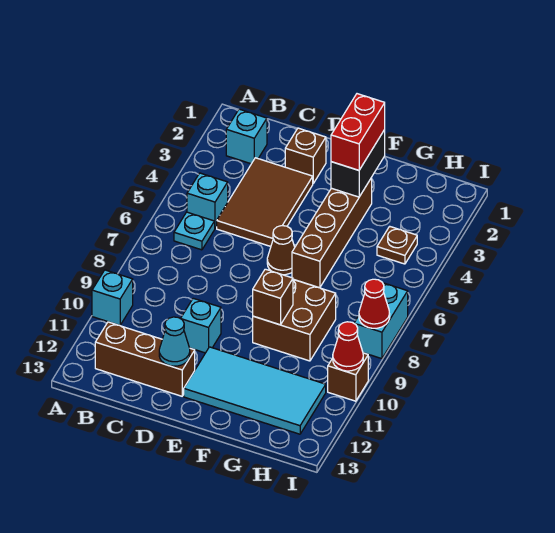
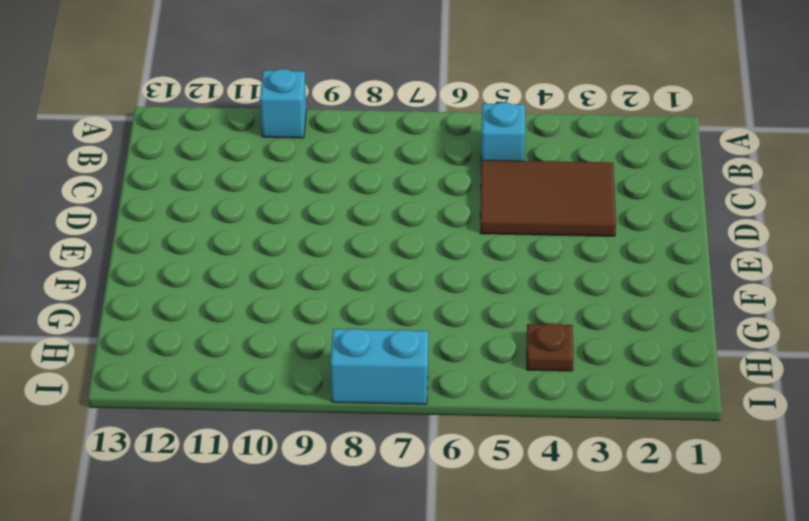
none -> cyan 1x1 brick [226,109,267,164]
none -> cyan 1x1 plate [174,212,215,250]
none -> brown 1x3 brick [95,322,195,396]

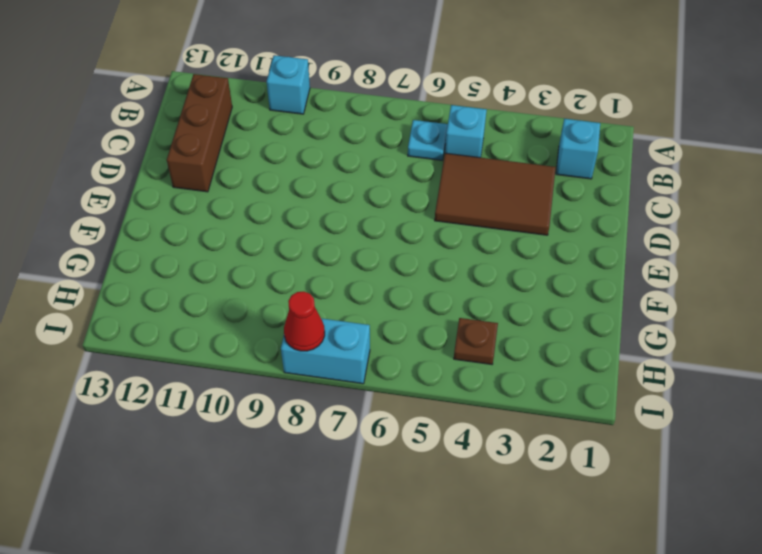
none -> brown 1x1 brick [285,128,326,183]
none -> cyan 1x1 brick [181,298,221,353]
none -> brown 1x1 cone [267,226,295,275]

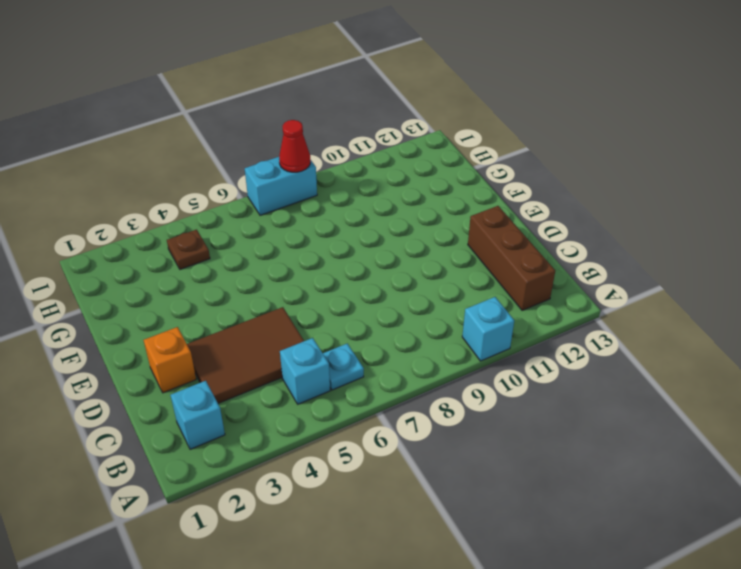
orange 1x1 brick [144,327,196,393] -> brown 1x1 brick [285,128,326,183]
none -> cyan 1x1 brick [181,298,221,353]
none -> brown 1x1 cone [267,226,295,275]
none -> cyan 2x4 tile [184,347,326,434]

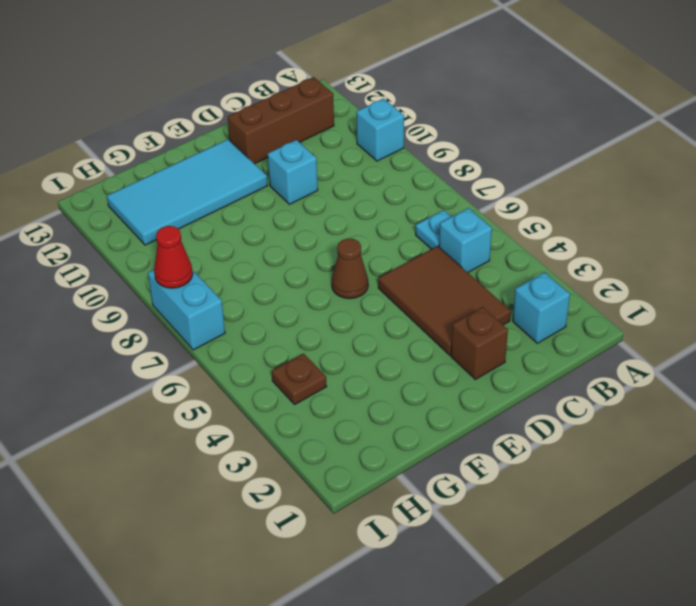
none -> brown 1x4 brick [292,178,372,288]
none -> brown 2x2 brick [253,279,336,361]
none -> brown 1x1 brick [328,353,368,401]

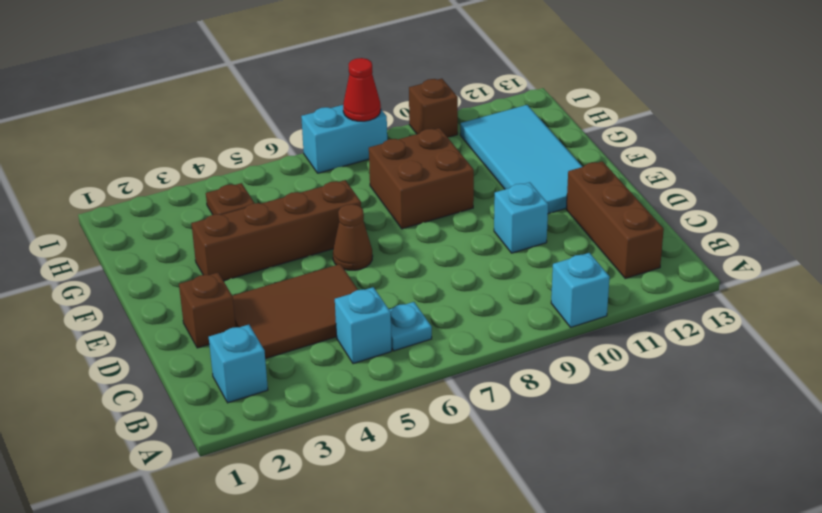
none -> cyan 1x1 cone [159,317,190,366]
none -> black 1x2 brick [331,130,385,197]
none -> brown 1x1 brick [253,269,293,325]

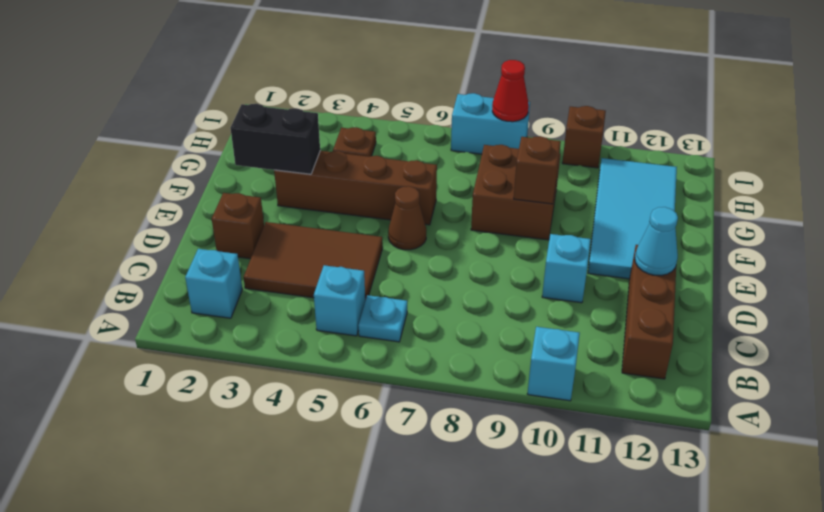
none -> red 1x1 cone [333,322,363,371]
none -> red 1x2 brick [331,94,385,170]

